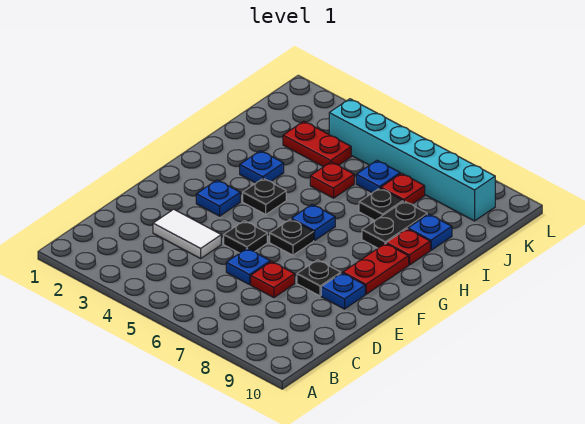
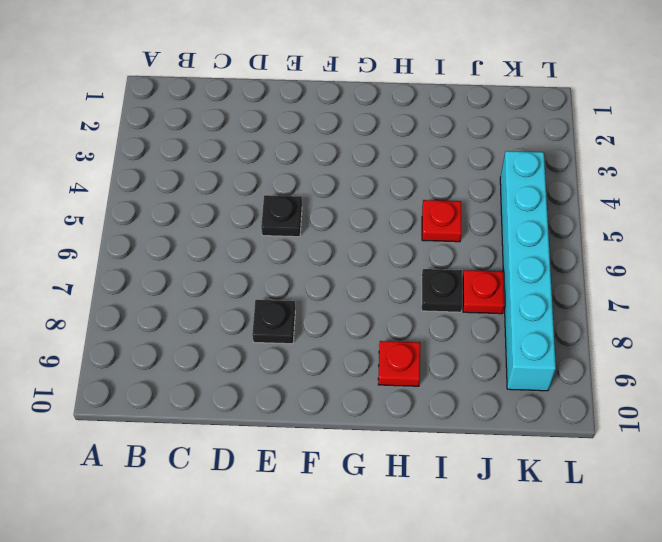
none -> white 1x2 tile [153,209,221,258]
none -> blue 1x1 plate [226,249,270,285]
none -> red 1x1 plate [251,261,295,298]

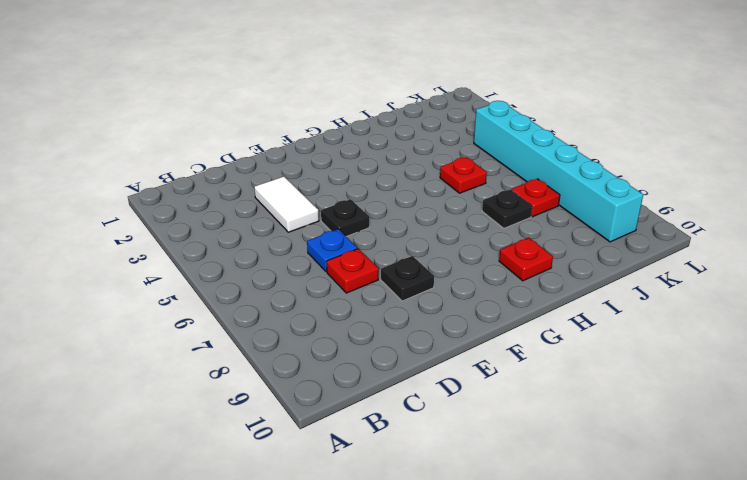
none -> blue 1x1 plate [321,273,365,309]
none -> blue 1x1 plate [196,180,240,216]
none -> black 1x1 plate [270,219,314,255]

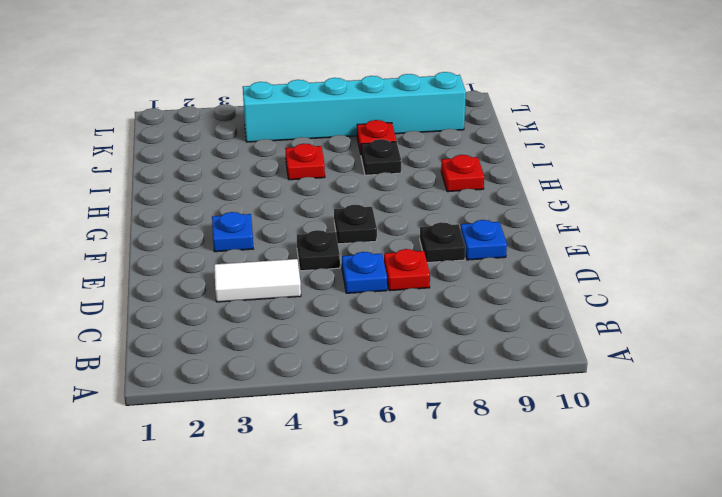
none -> red 1x2 plate [343,243,409,294]
none -> black 1x1 plate [243,178,286,214]
none -> blue 1x1 plate [291,205,335,241]

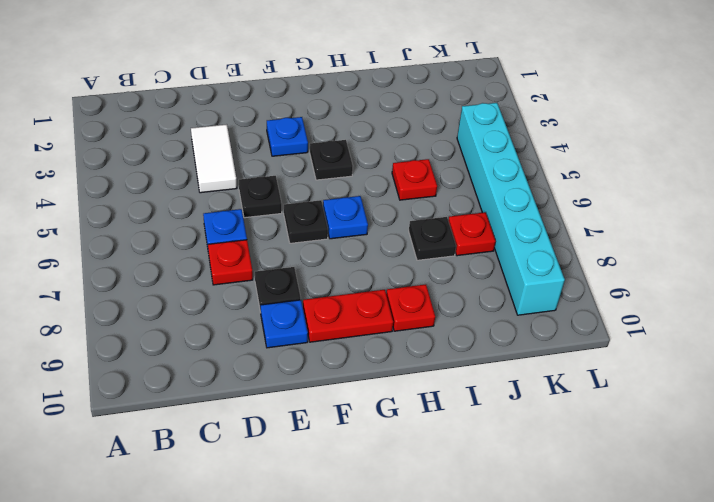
none -> blue 1x1 plate [240,151,284,183]
none -> black 1x2 plate [362,201,427,248]
none -> blue 1x1 plate [408,214,452,250]

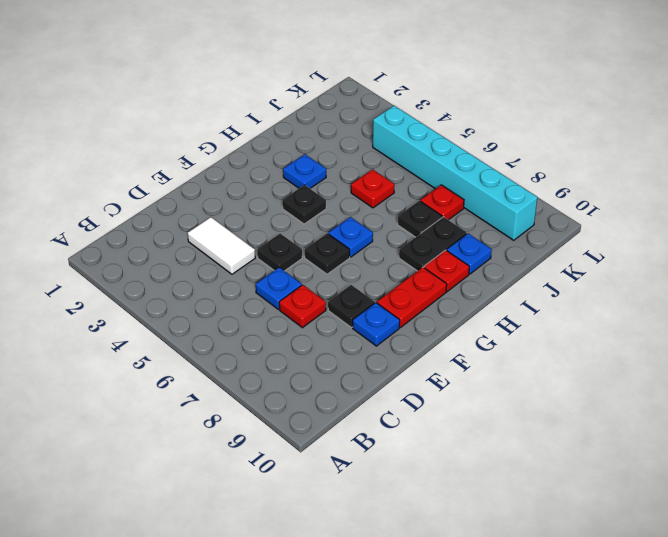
none -> blue 1x1 plate [196,180,240,216]
none -> red 1x2 plate [283,121,351,167]
none -> blue 1x1 plate [356,160,400,193]

